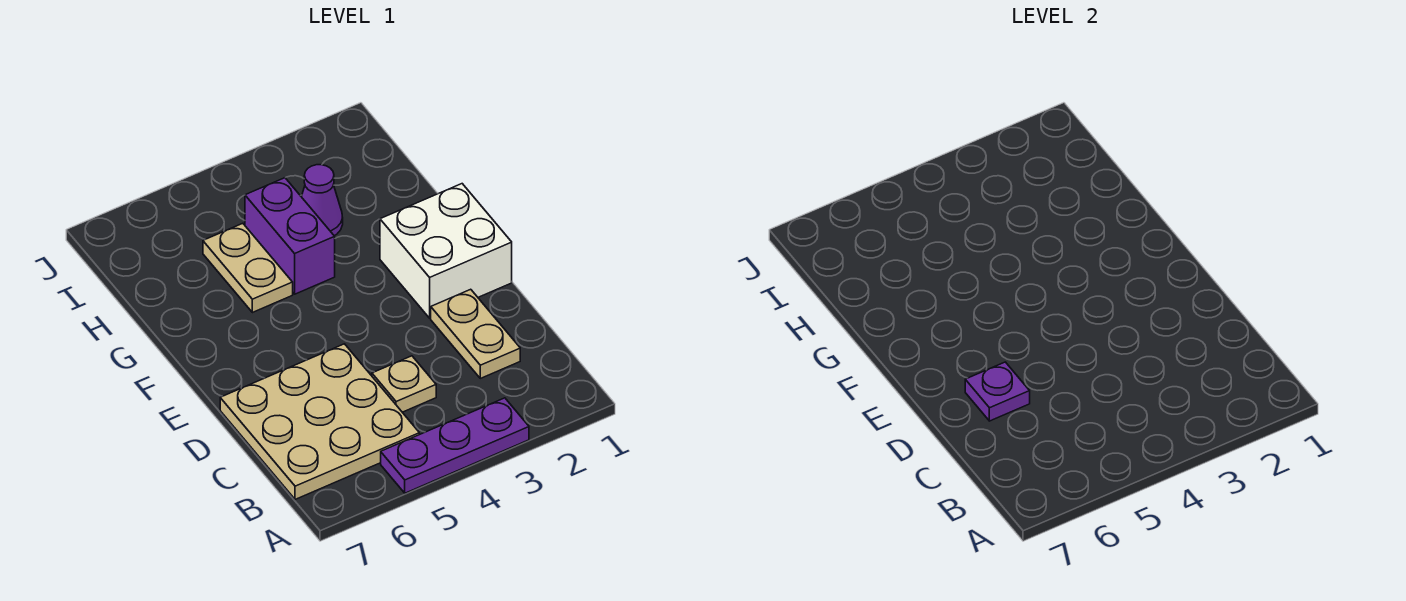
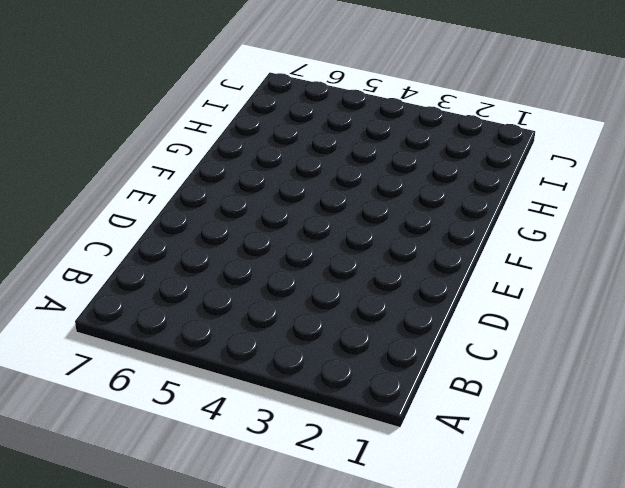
none -> purple 1x3 plate [381,398,529,493]
none -> tan 3x3 plate [220,344,419,499]

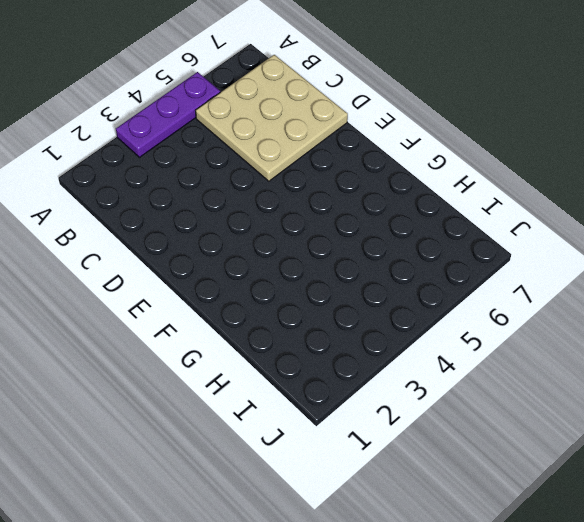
none -> tan 1x2 plate [431,289,520,378]
none -> tan 1x1 plate [372,356,436,412]

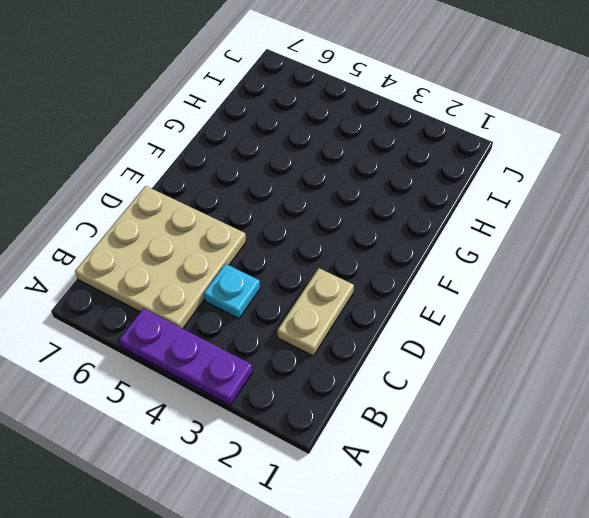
cyan 1x1 plate [204,264,260,318] -> tan 1x1 plate [372,356,436,412]
none -> white 2x2 brick [380,184,512,318]
none -> purple 1x2 brick [245,178,335,294]

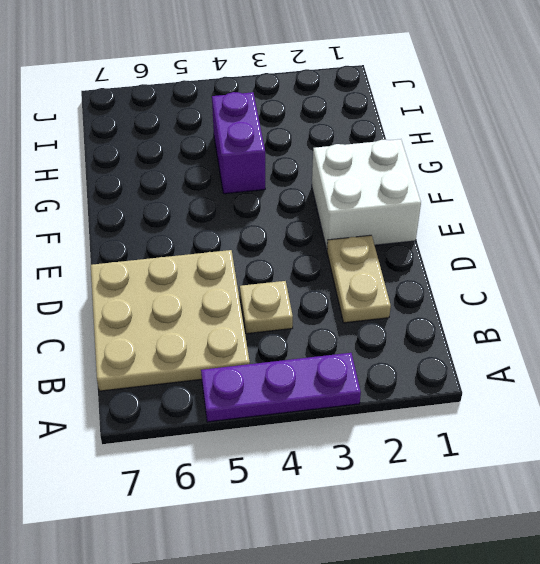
none -> tan 1x2 plate [203,223,293,313]
none -> purple 1x1 cone [301,165,343,236]

